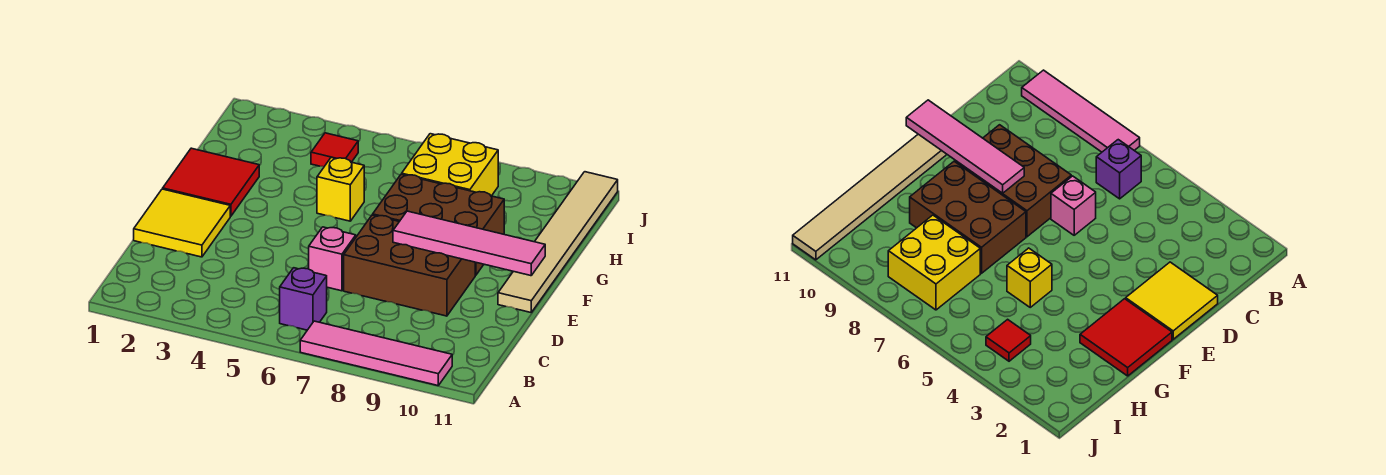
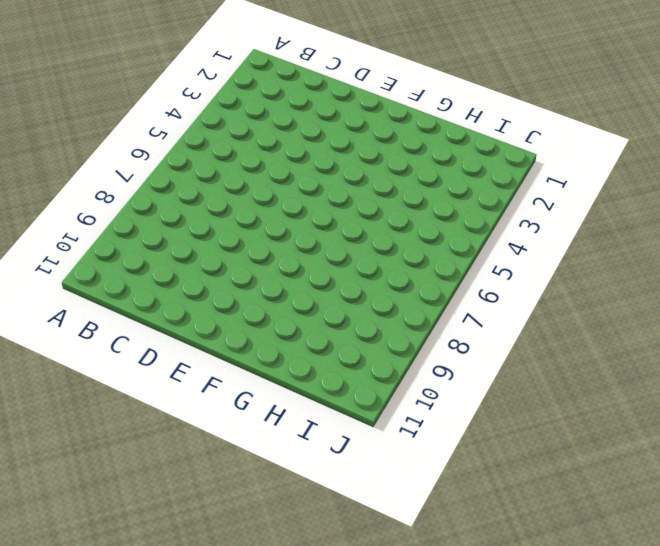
none -> pink 1x4 tile [300,321,452,386]
none -> purple 1x1 brick [280,268,327,330]
none -> yellow 2x2 tile [134,189,230,257]

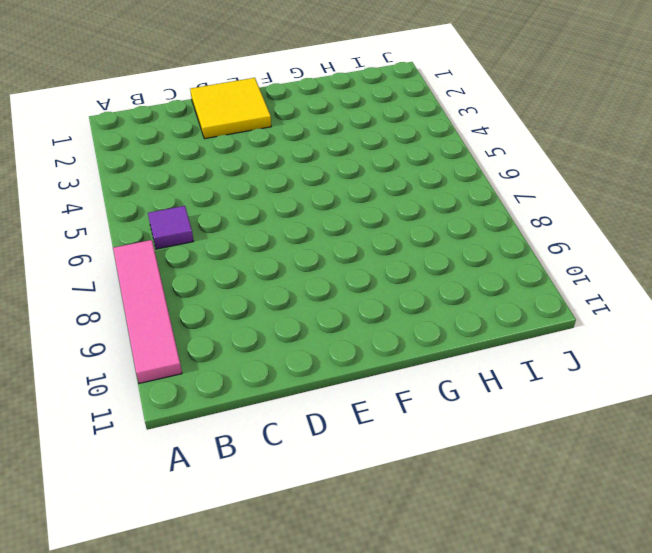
purple 1x1 tile [148,206,193,249] -> purple 1x1 brick [280,268,327,330]
none -> pink 1x1 brick [309,227,356,291]
none -> brown 2x3 brick [344,215,475,316]
none -> tan 1x6 tile [498,172,618,312]

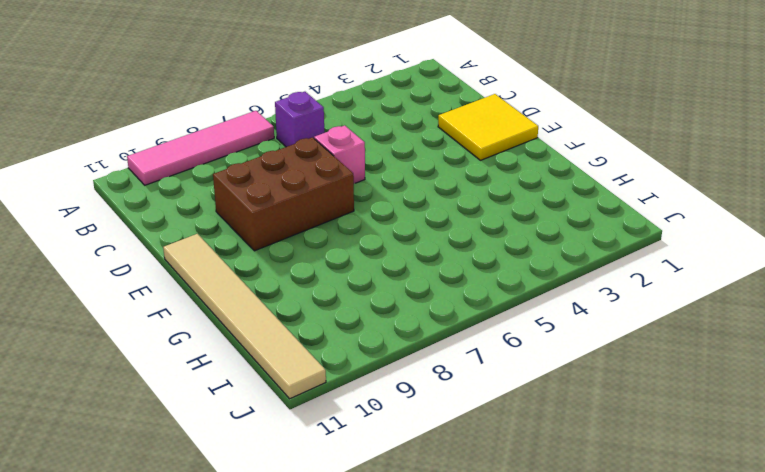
none -> red 2x2 tile [163,148,259,216]
none -> brown 2x3 brick [373,174,504,275]
none -> yellow 1x1 brick [317,158,364,221]

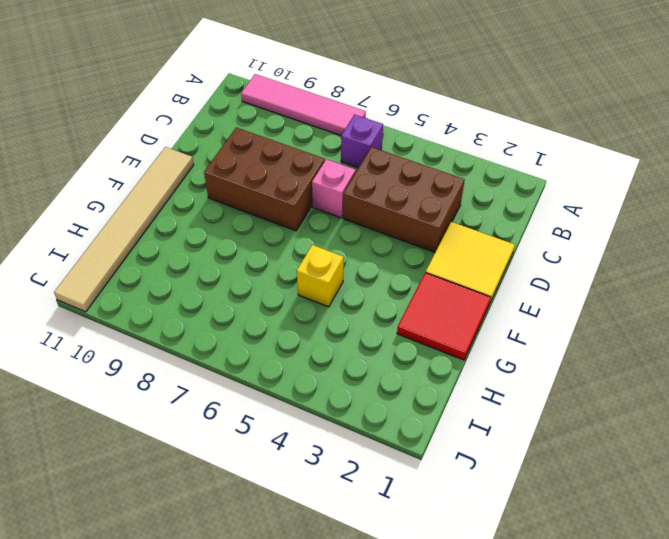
brown 2x3 brick [343,147,465,252] -> brown 2x3 brick moved to [373,174,504,275]
none -> yellow 2x2 brick [402,134,498,196]
none -> red 1x1 tile [311,133,358,167]
none -> pink 1x4 tile [393,211,545,276]

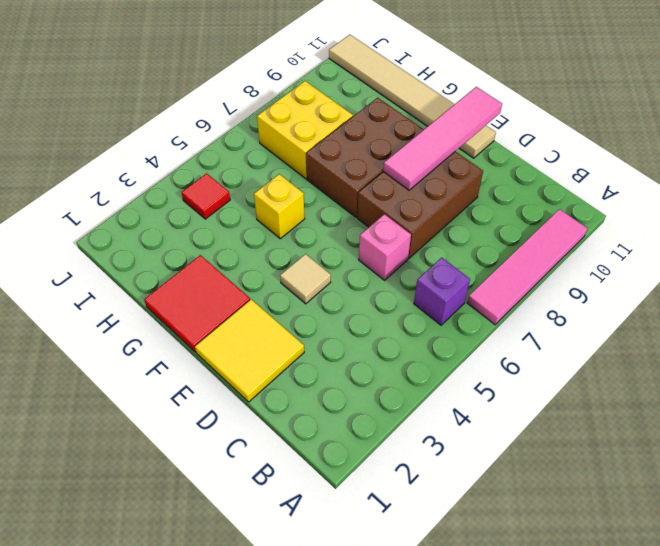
tan 1x1 tile [280,254,331,304] -> none

